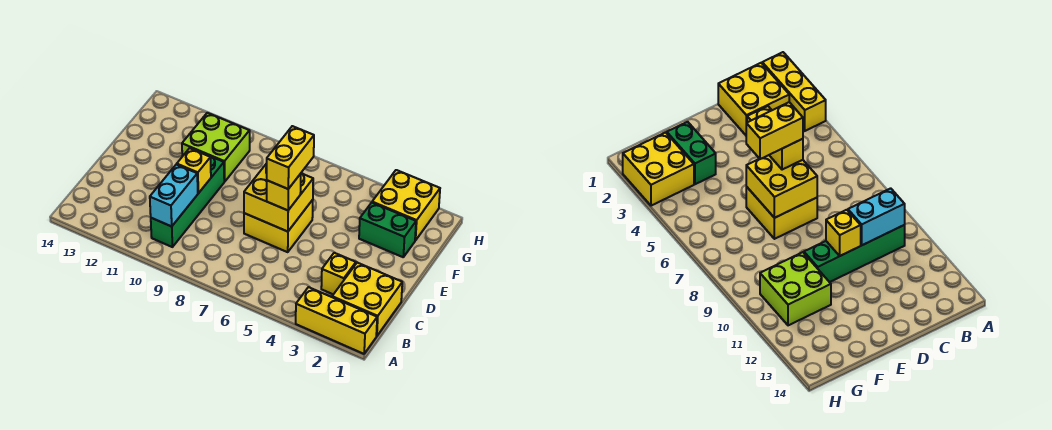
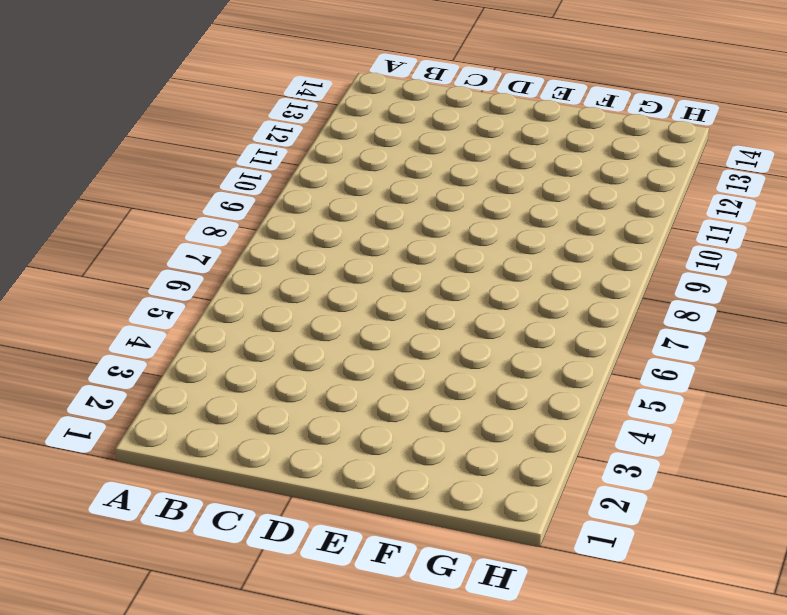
none -> yellow 1x3 brick [296,287,377,354]
none -> yellow 2x2 brick [332,262,402,336]
none -> green 1x4 brick [151,153,224,247]

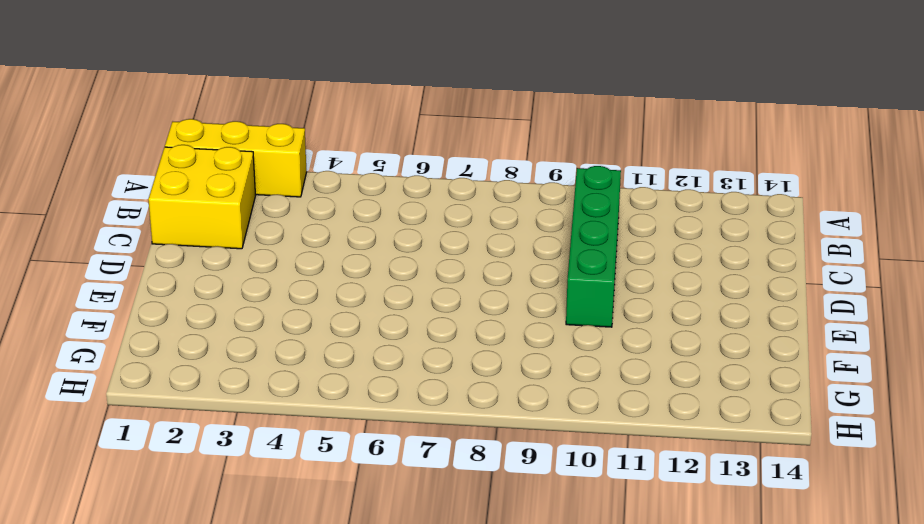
none -> yellow 1x1 brick [321,253,356,294]
none -> yellow 2x2 brick [244,200,313,252]
none -> green 1x2 brick [359,202,416,257]

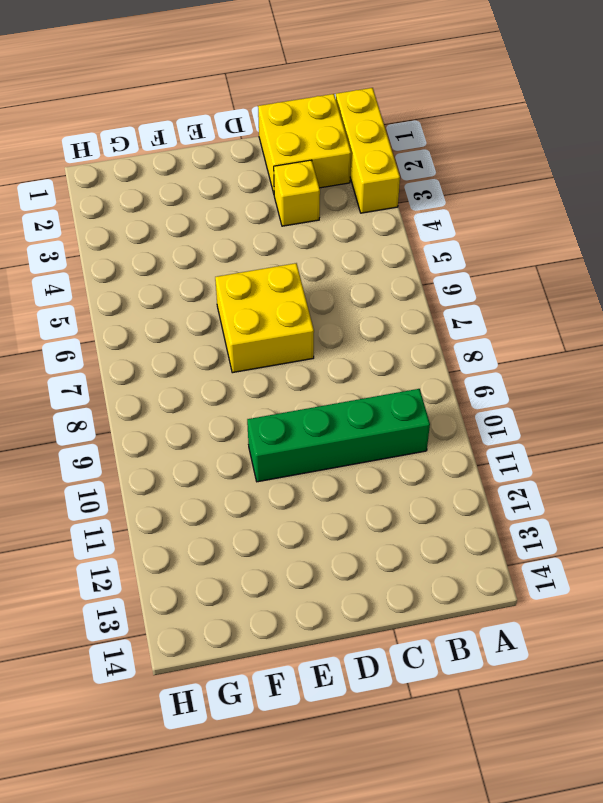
none -> green 1x2 brick [359,202,416,257]
none -> lime 2x2 brick [182,113,250,182]
none -> yellow 2x2 brick [372,170,440,241]

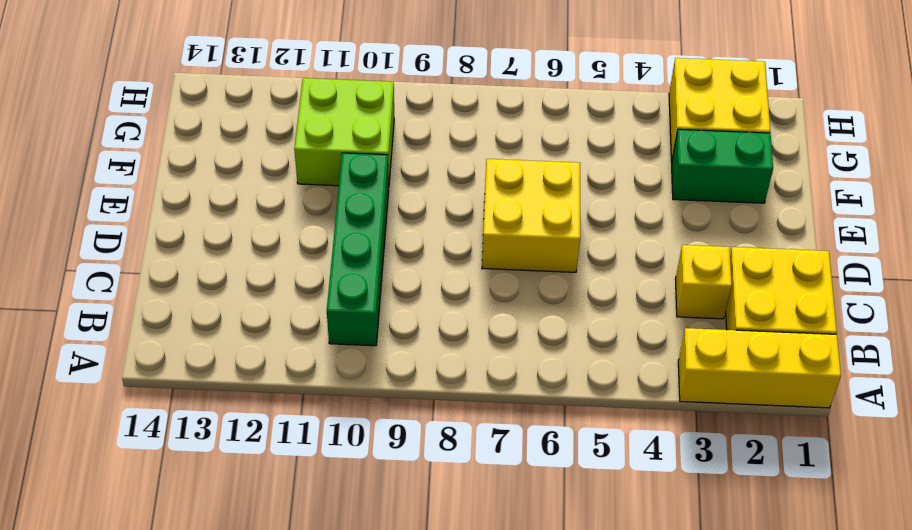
none -> cyan 1x2 brick [150,164,198,226]
none -> yellow 2x2 brick [244,163,313,232]
none -> yellow 1x1 brick [177,148,211,193]

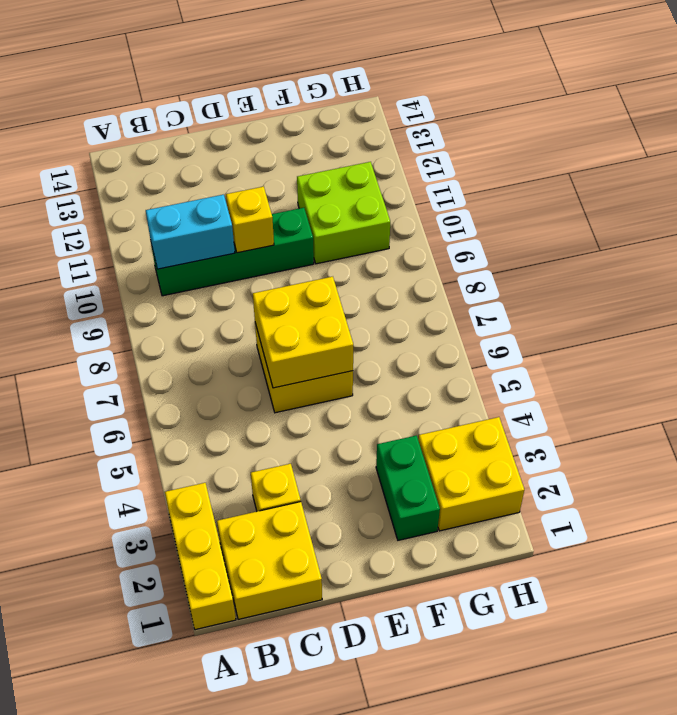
none -> yellow 1x1 brick [267,174,301,210]
none -> yellow 1x2 brick [267,126,314,189]

